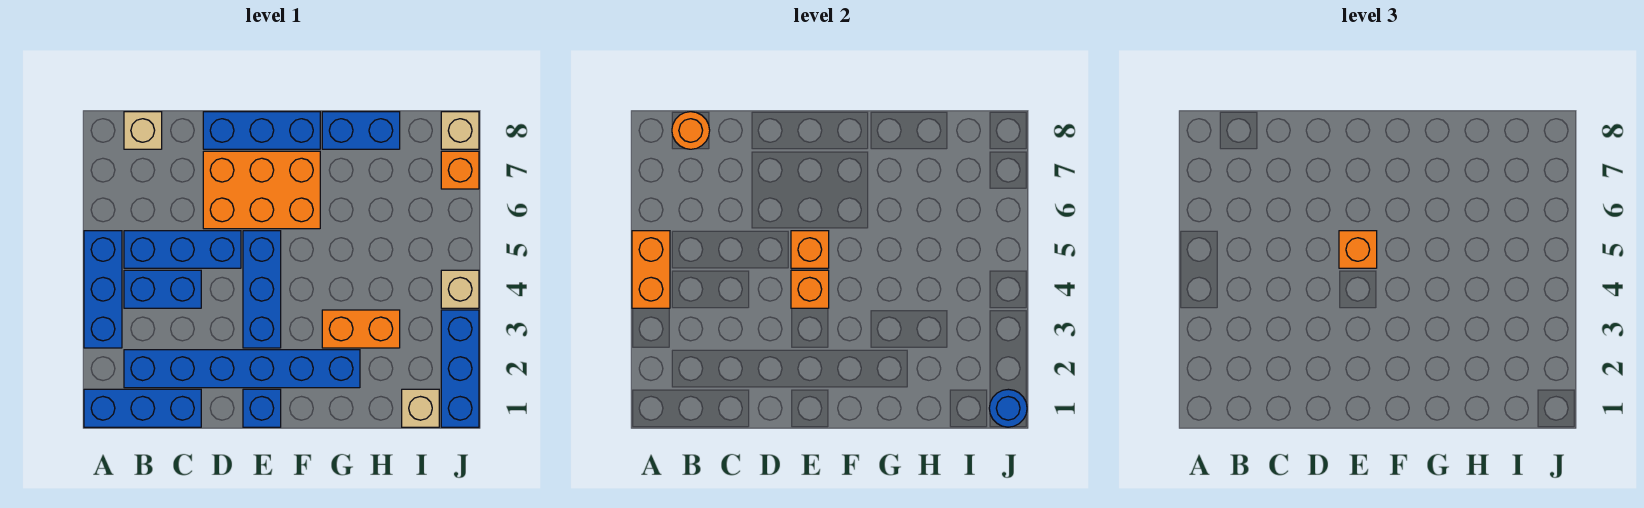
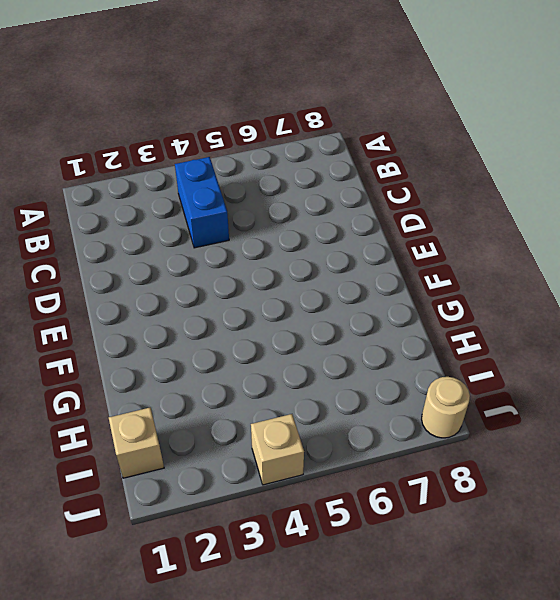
tan 1x1 round brick [422,377,470,438] -> tan 1x1 brick [441,112,479,149]
none -> blue 1x3 brick [84,389,201,427]
none -> blue 1x3 brick [84,231,122,348]
none -> blue 1x6 brick [124,350,360,388]

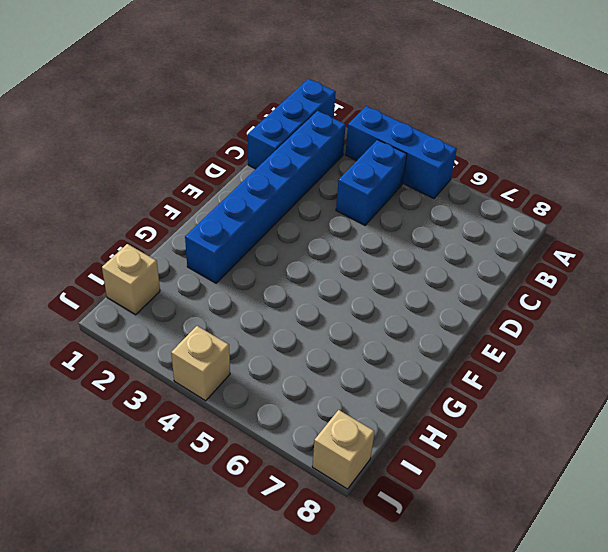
none -> blue 1x3 brick [124,231,241,268]
none -> tan 1x1 brick [124,112,162,149]
none -> orange 2x3 brick [203,151,320,229]

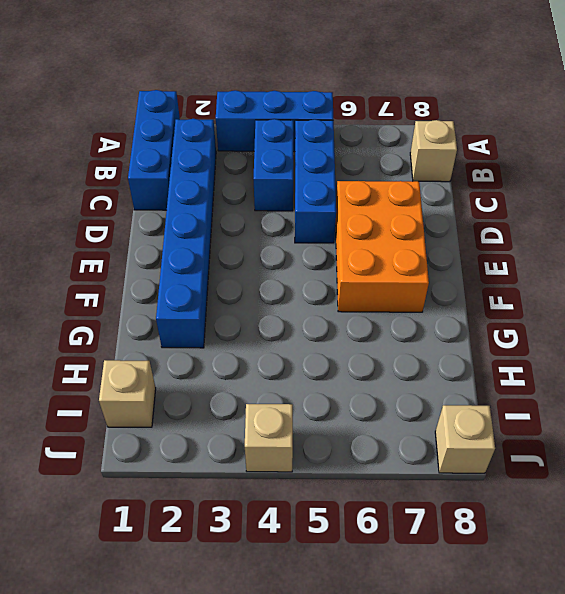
none -> blue 1x3 brick [203,112,320,149]
none -> blue 1x1 brick [243,389,281,427]
none -> blue 1x3 brick [243,231,281,348]

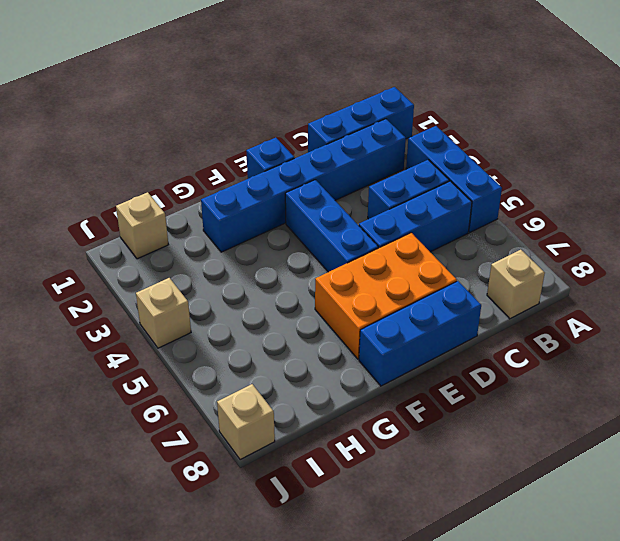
none -> orange 1x2 brick [322,310,400,348]
none -> blue 1x2 brick [322,112,400,149]
none -> blue 1x3 brick [441,310,479,427]

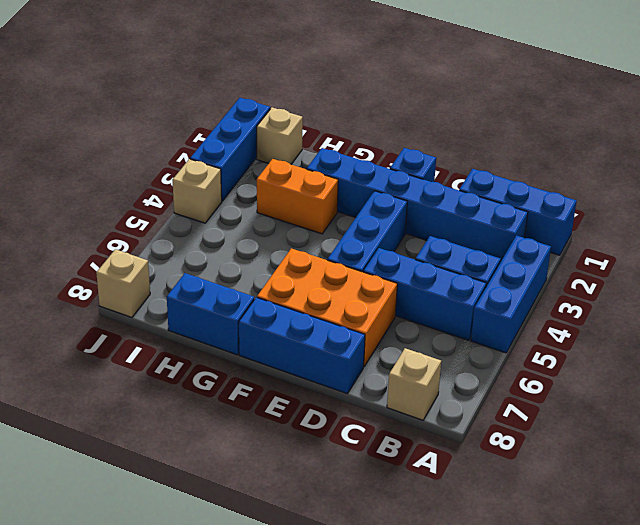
none -> orange 1x1 brick [441,151,479,189]
none -> orange 1x2 brick [632,231,670,308]
none -> orange 1x1 round brick [672,112,710,149]

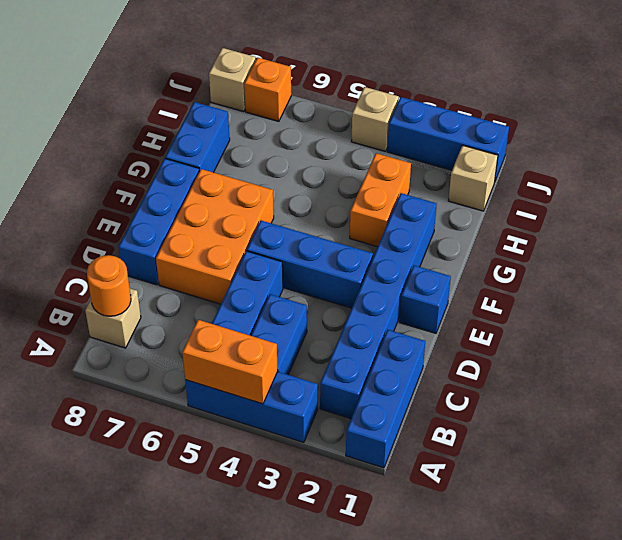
none -> orange 1x1 brick [791,270,829,308]
none -> orange 1x1 brick [791,231,829,268]
none -> blue 1x1 round brick [989,389,1027,427]

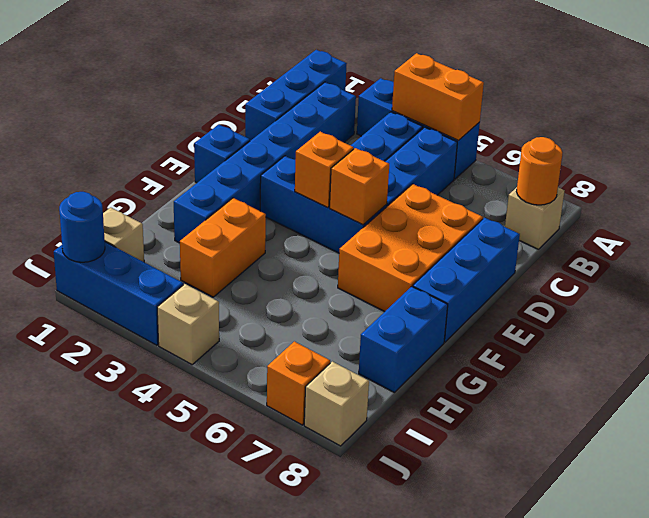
none -> orange 1x1 brick [1339,231,1377,268]

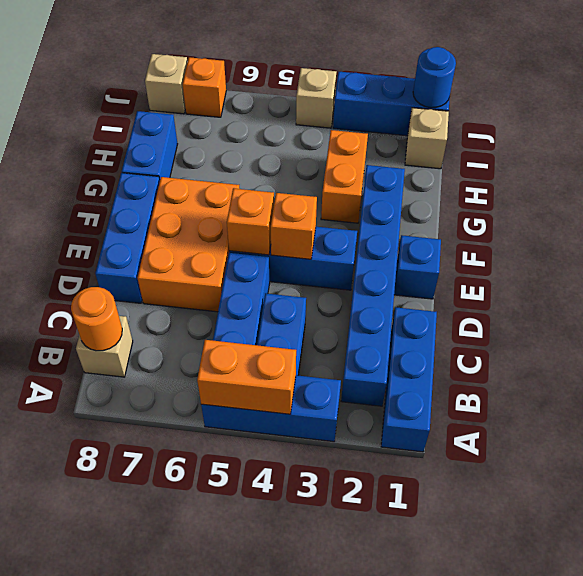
none -> orange 1x1 brick [1339,231,1377,268]

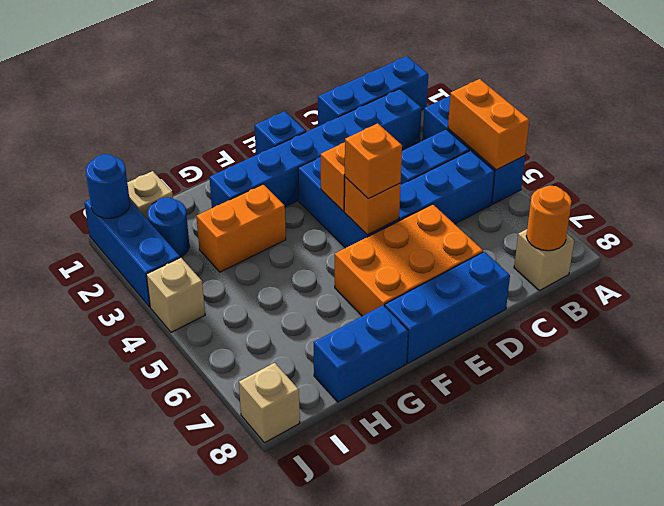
blue 1x1 round brick [147,197,189,257] -> none
none -> orange 1x1 brick [441,151,479,189]

